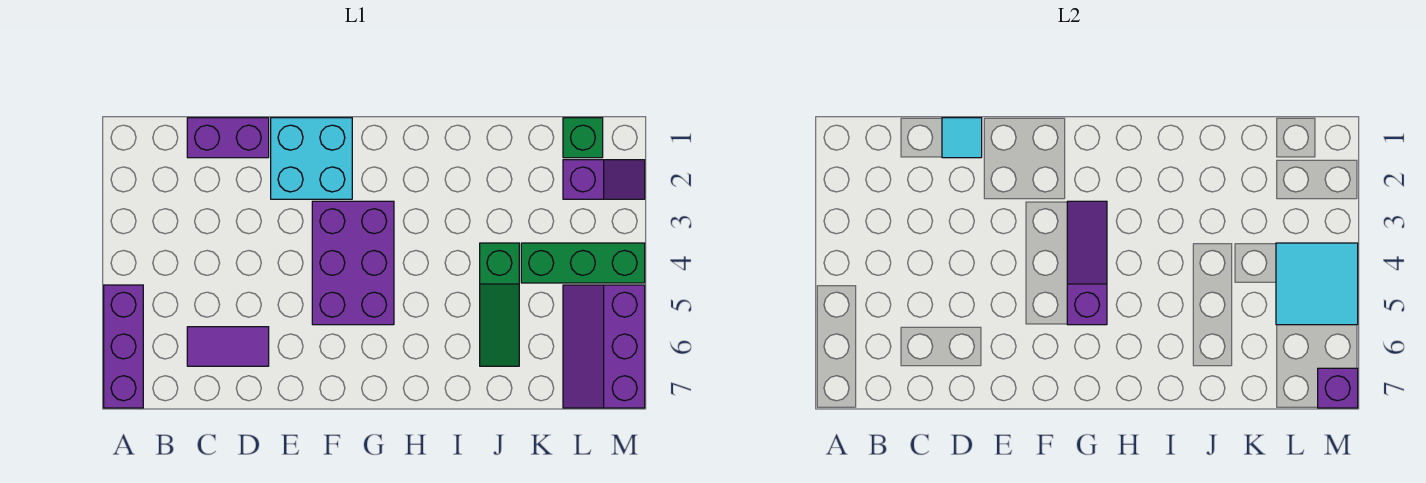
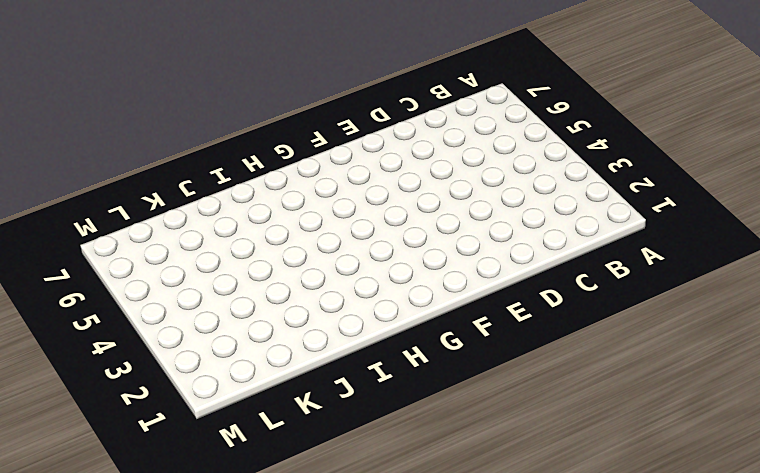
none -> purple 1x3 brick [104,285,143,408]
none -> purple 1x2 brick [187,118,269,158]
none -> purple 1x2 tile [187,327,269,366]

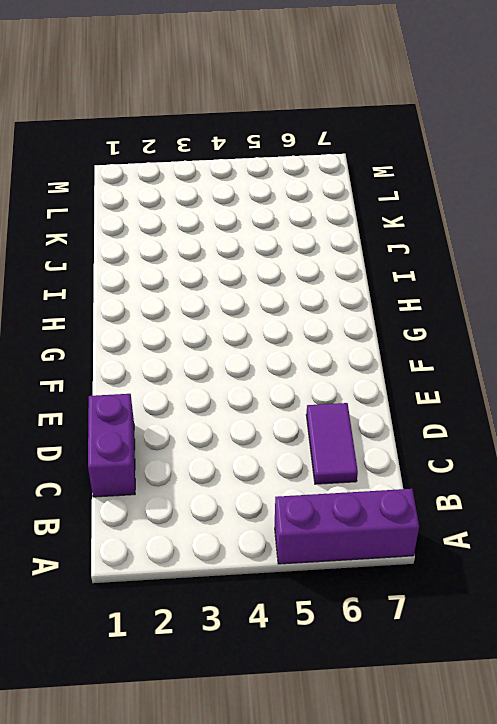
none -> cyan 2x2 brick [271,118,352,199]
none -> purple 2x3 brick [312,201,394,325]
none -> green 1x3 slope [480,243,519,366]

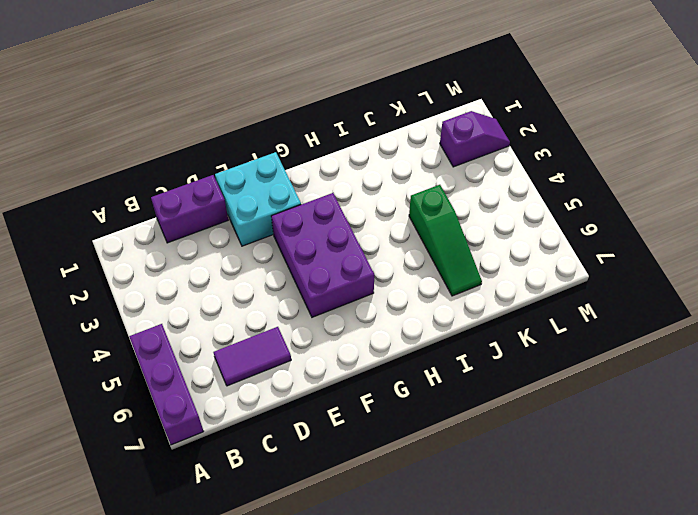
none -> green 1x3 brick [521,243,645,283]
none -> green 1x1 brick [563,118,603,158]
none -> purple 2x3 slope [563,285,645,408]

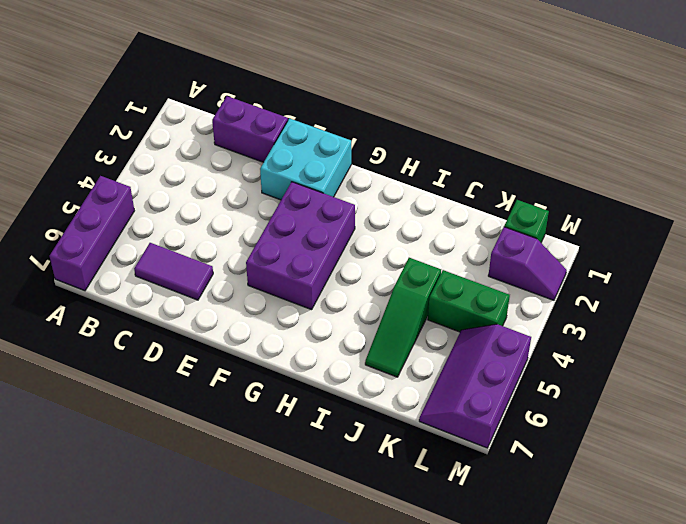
green 1x2 brick [428,270,510,332] -> green 1x3 brick [521,243,645,283]
none -> cyan 1x1 tile [942,118,982,158]
none -> purple 1x3 slope [1067,201,1107,325]
none -> cyan 2x2 tile [1276,243,1358,325]

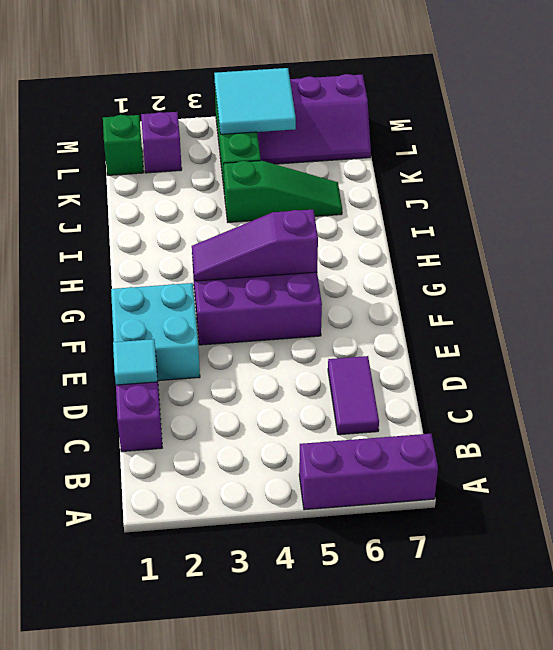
none -> purple 1x1 brick [1318,368,1358,408]

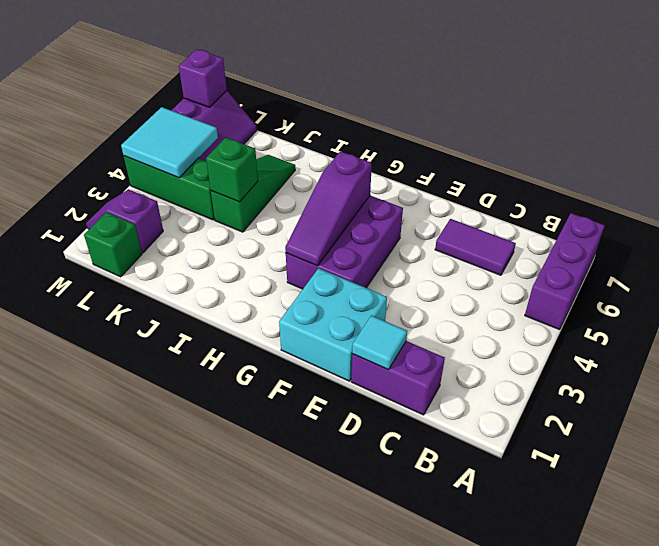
green 1x1 brick [206,138,258,202] -> none

